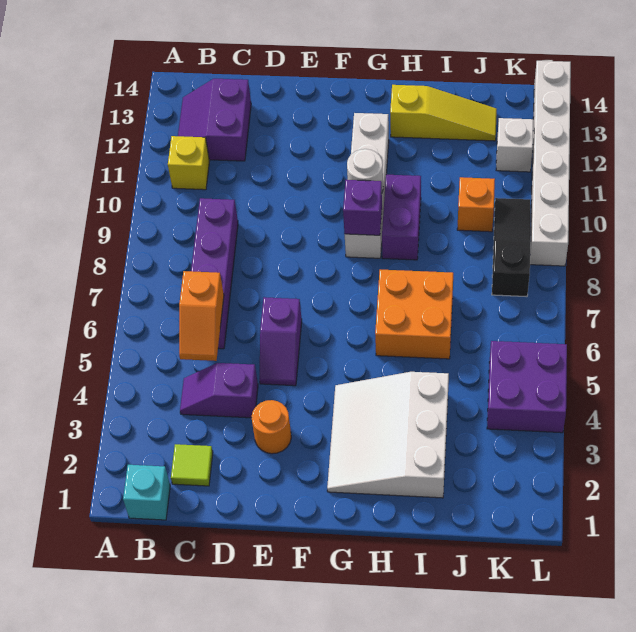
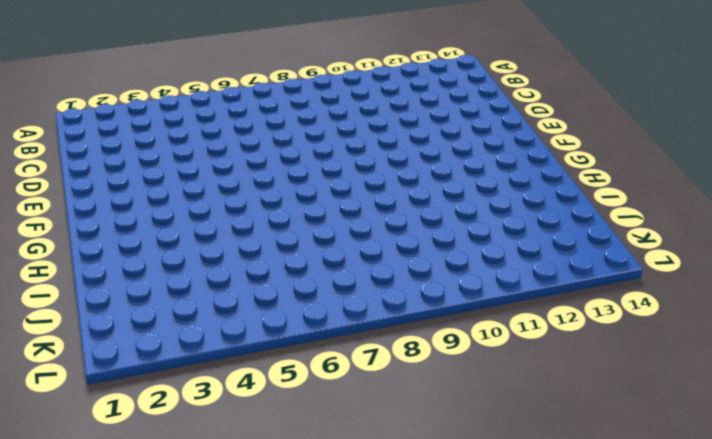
none -> cyan 1x1 brick [123,465,170,520]
none -> yellow 1x1 brick [168,136,210,190]
none -> purple 2x2 slope [178,79,251,161]

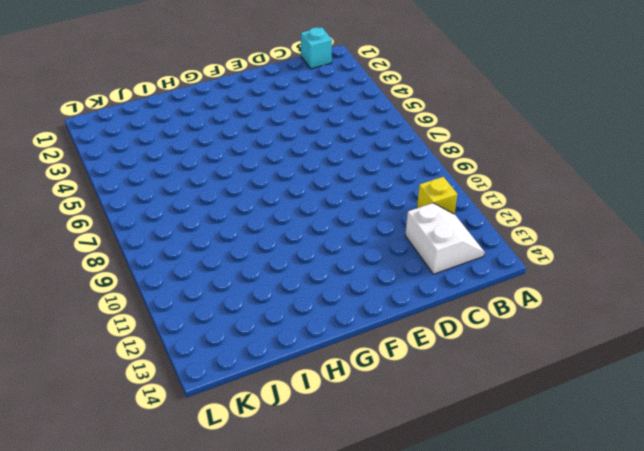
white 2x2 slope [405,203,485,274] -> purple 2x2 slope [178,79,251,161]
none -> lime 1x1 tile [171,444,213,486]
none -> purple 1x2 slope [180,363,258,418]
none -> purple 1x4 brick [191,198,238,349]

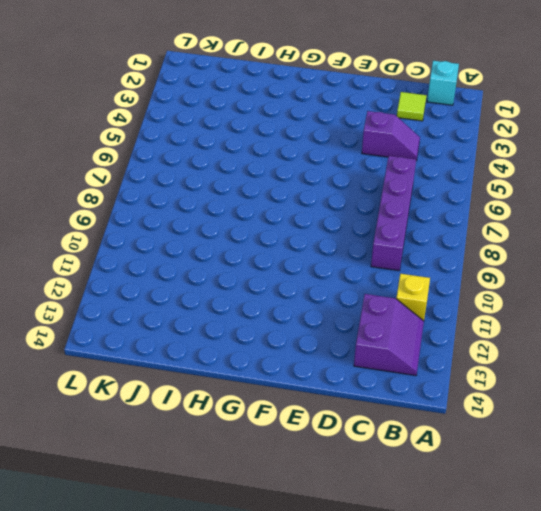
none -> orange 1x1 round brick [252,400,291,454]
none -> purple 1x2 slope [259,297,302,386]
none -> white 3x3 slope [327,372,449,498]

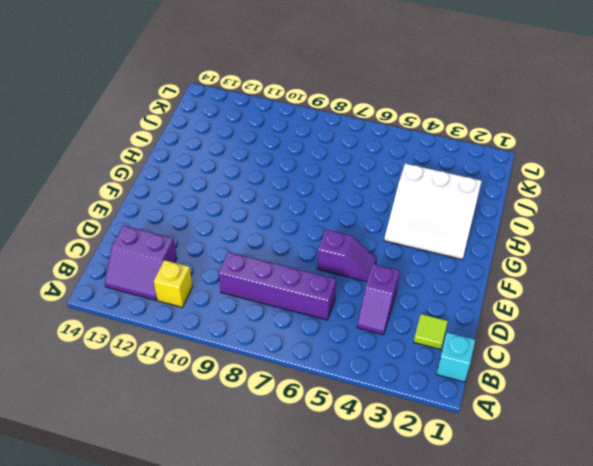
none -> orange 1x1 round brick [252,400,291,454]
none -> white 1x4 brick [345,113,389,258]
none -> orange 2x2 brick [375,270,453,359]

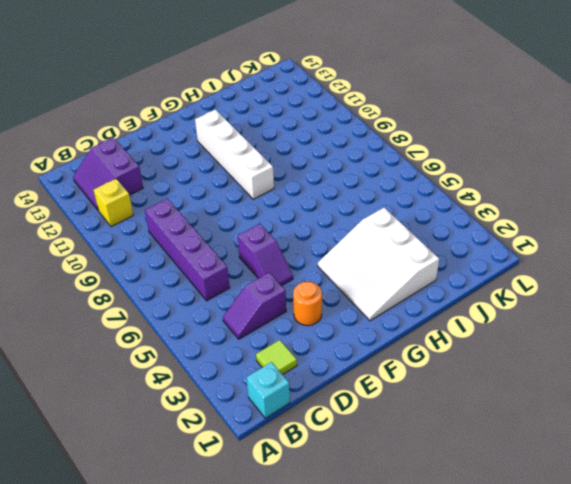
none -> orange 2x2 brick [375,270,453,359]
none -> purple 1x2 brick [382,175,421,260]
none -> yellow 1x3 slope [390,85,497,141]

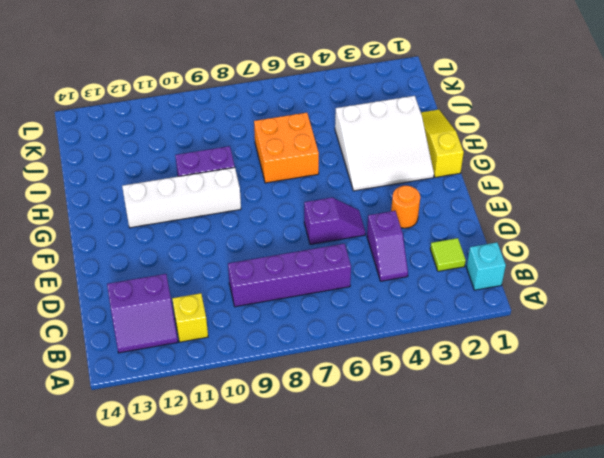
yellow 1x3 slope [421,110,464,177] -> yellow 1x3 slope moved to [390,85,497,141]
none -> orange 1x1 brick [457,177,495,232]
none -> purple 2x2 brick [487,341,567,433]
none -> black 1x3 slope [492,198,530,297]

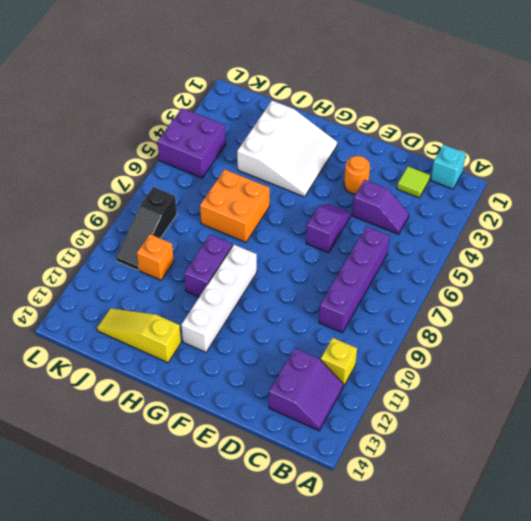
none -> white 1x1 brick [496,118,533,172]
none -> white 1x6 brick [530,61,571,266]
none -> orange 1x2 slope [179,271,224,361]

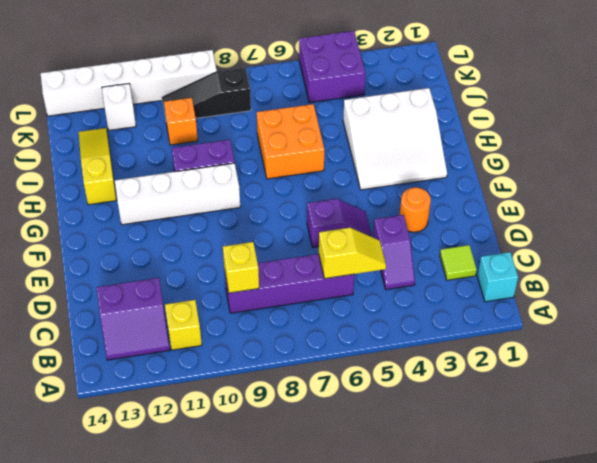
yellow 1x2 slope [319,228,386,279] -> orange 1x2 slope [179,271,224,361]
yellow 1x1 brick [223,242,259,293] -> none
none -> purple 1x1 brick [343,180,382,235]
none -> white 1x1 round brick [347,149,383,192]

